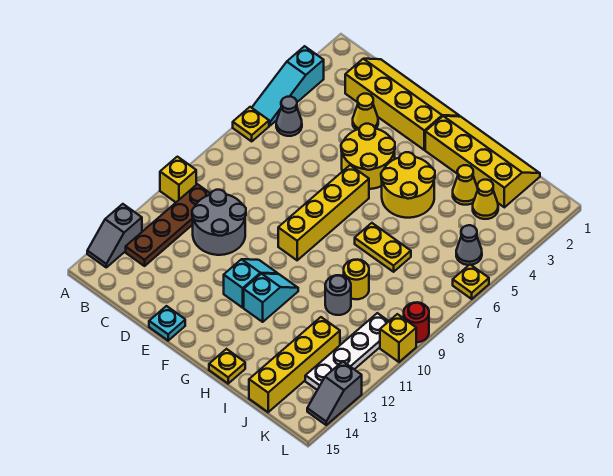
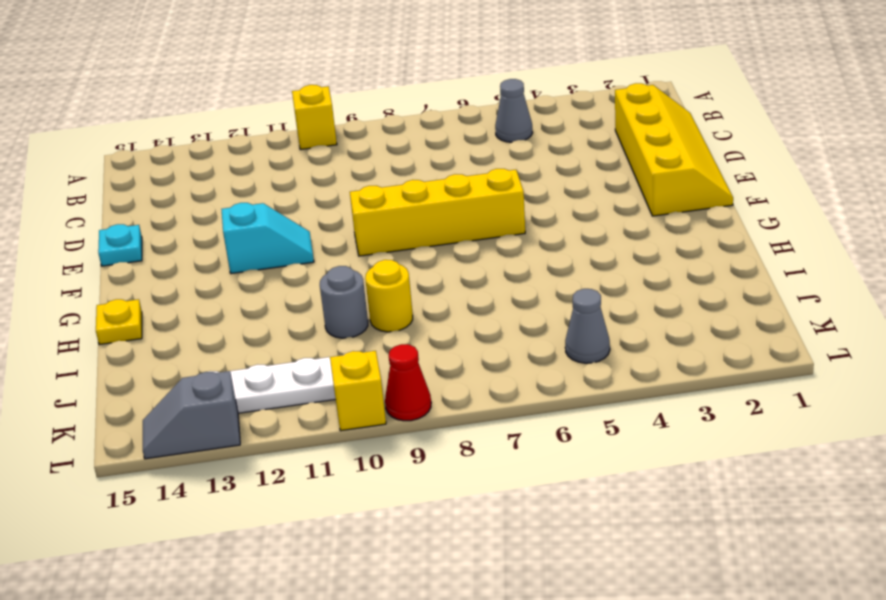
red 1x1 cone [385,344,431,421] -> red 1x1 round brick [404,302,429,342]
none -> cyan 1x3 slope [252,46,324,126]
none -> yellow 1x1 plate [233,107,269,141]
none -> grey 1x2 slope [87,204,142,267]

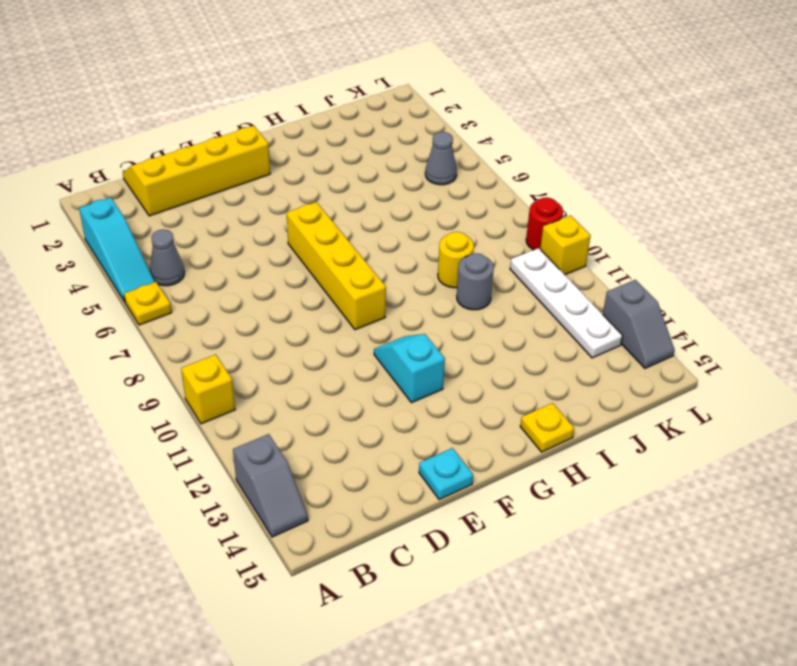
none -> brown 1x4 plate [126,184,211,266]
none -> grey 2x2 round brick [192,190,246,255]
none -> yellow 1x1 cone [353,94,378,130]

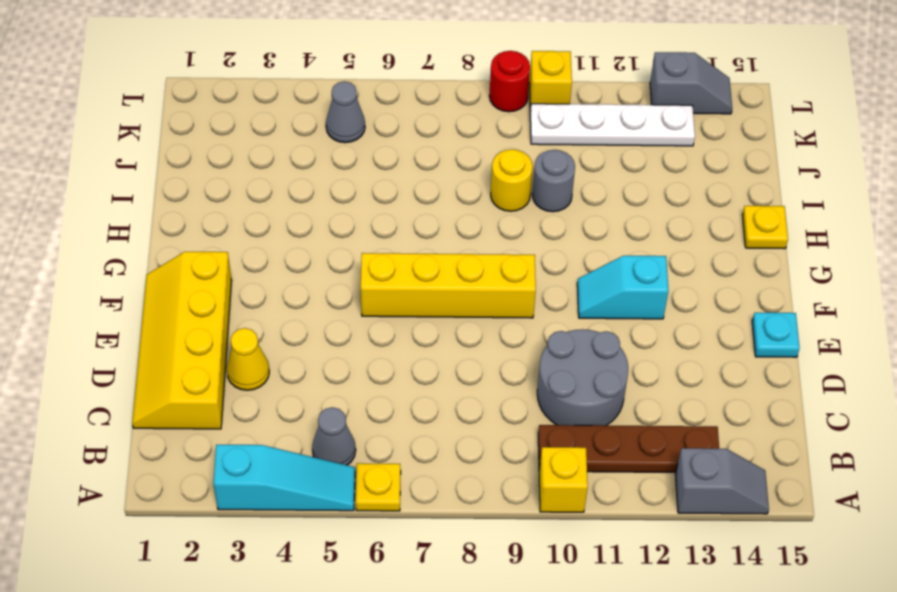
none -> yellow 2x2 round brick [341,124,395,189]
none -> yellow 2x4 slope [425,116,540,207]
none -> yellow 2x2 round brick [381,152,435,218]

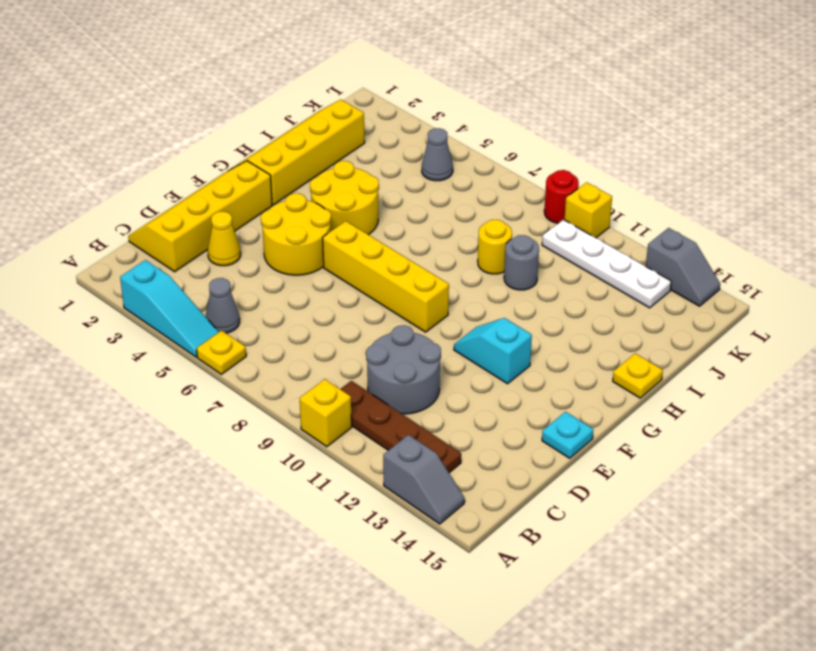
none -> cyan 1x2 slope [244,274,298,322]
none -> yellow 1x2 plate [355,223,411,272]
none -> yellow 1x1 cone [453,165,478,205]

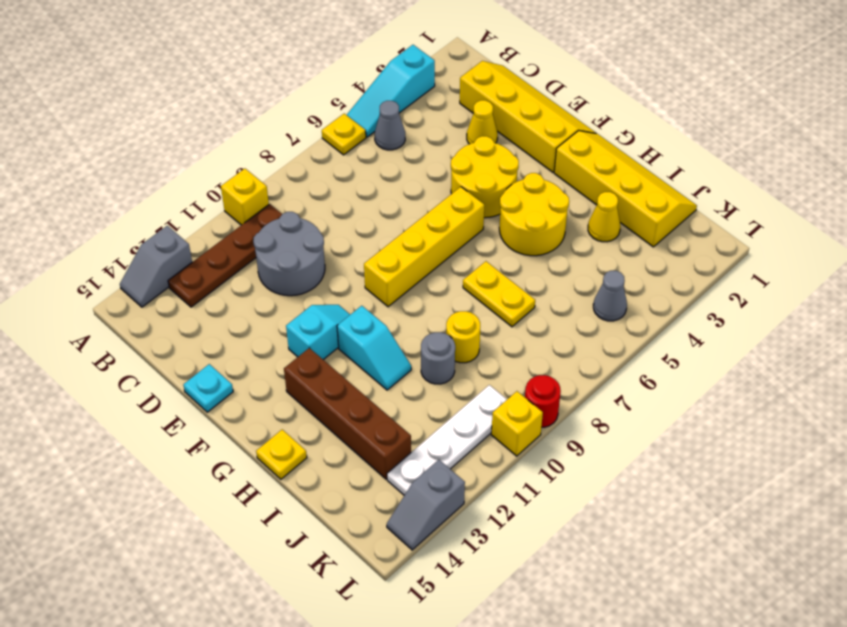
cyan 1x2 slope [337,306,411,390] -> cyan 1x2 slope turned to [244,274,298,322]
brown 1x4 brick [284,348,411,479] -> yellow 1x4 brick [249,317,340,412]
none -> yellow 1x1 cone [473,180,498,219]
none -> yellow 1x1 plate [453,265,489,299]

